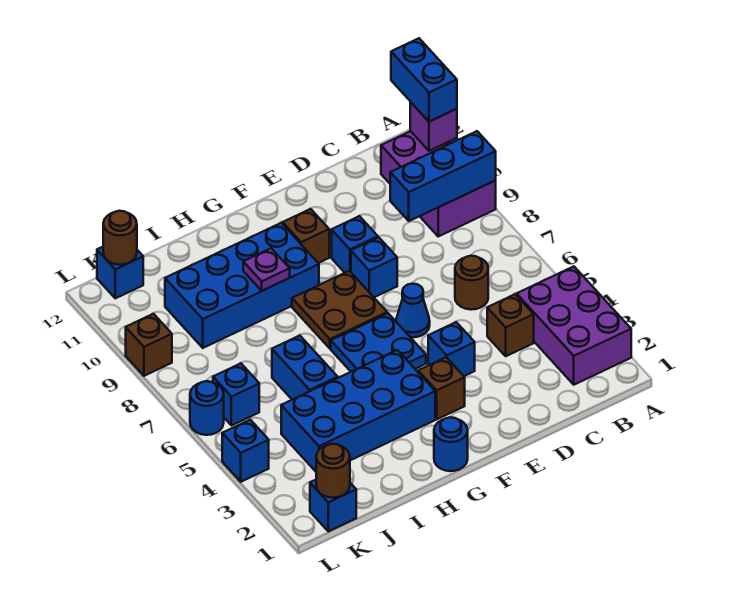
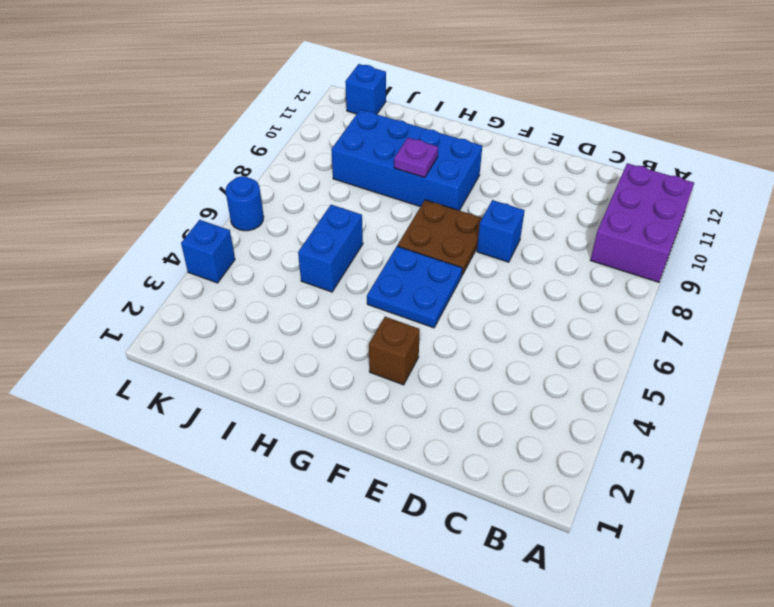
none -> purple 2x3 brick [517,266,631,385]
none -> brown 1x1 brick [487,294,534,356]
none -> brown 1x1 round brick [455,256,488,310]

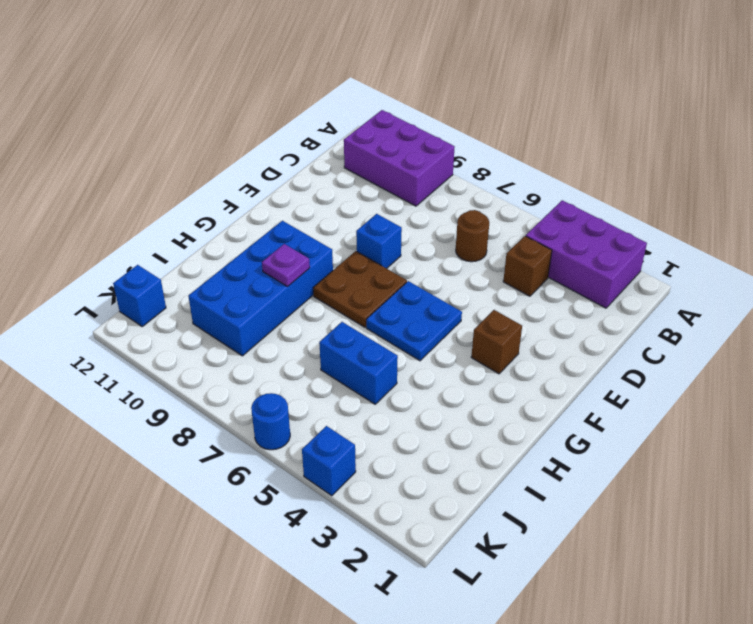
none -> blue 1x1 brick [428,322,475,376]
none -> blue 1x1 cone [396,284,430,337]
none -> blue 1x1 brick [332,216,378,273]

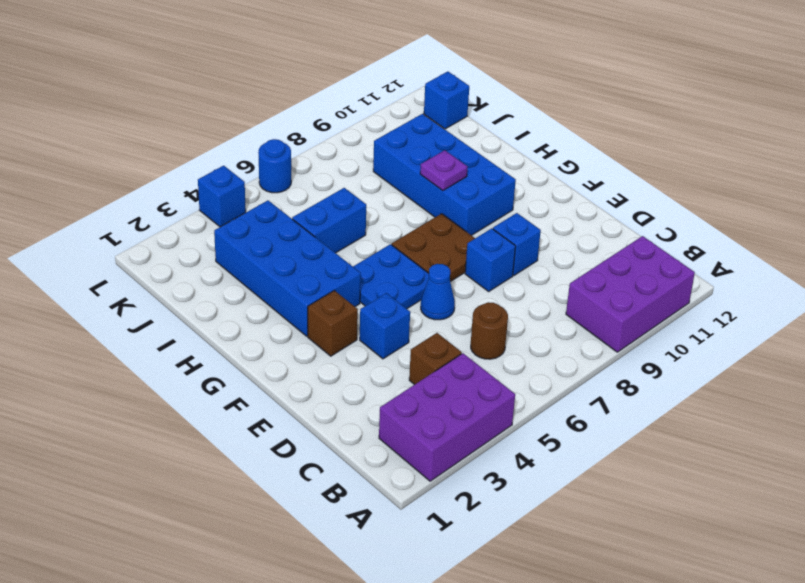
none -> brown 1x1 brick [283,209,329,263]
none -> blue 1x1 round brick [434,417,468,471]
none -> blue 1x1 brick [310,480,356,531]

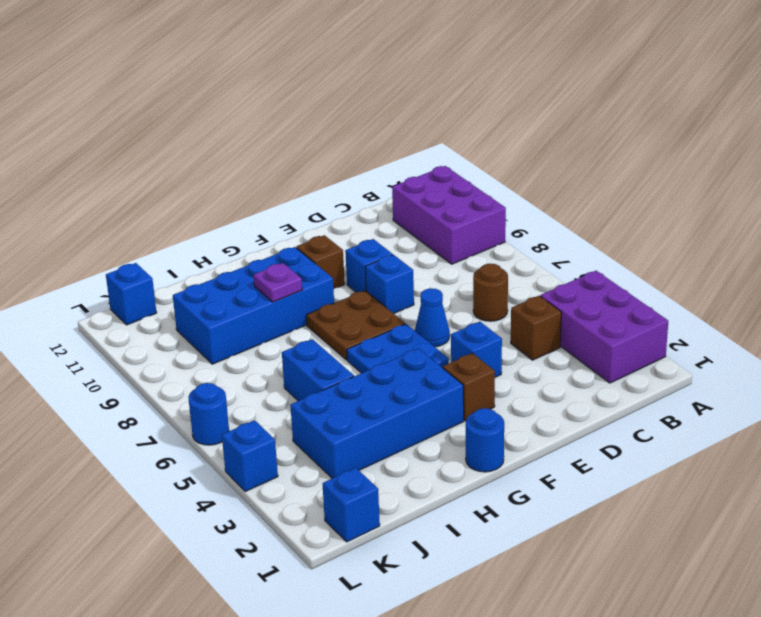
none -> blue 1x1 brick [213,364,259,426]
none -> brown 1x1 brick [126,314,172,376]
none -> blue 1x3 brick [390,131,496,221]

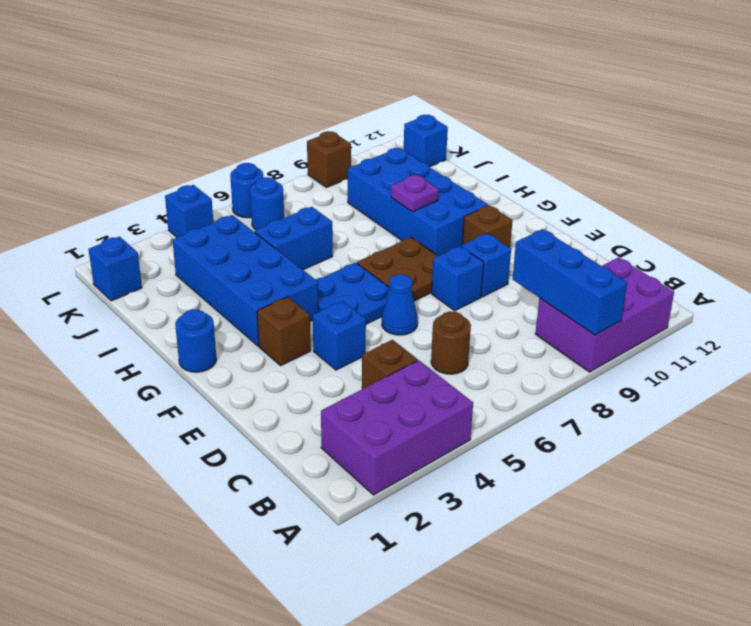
blue 1x1 round brick [250,177,284,230] -> blue 1x1 brick [213,364,259,426]
none -> purple 1x1 brick [410,102,457,151]
none -> brown 1x1 round brick [316,444,350,498]
none -> brown 1x1 round brick [103,211,137,265]

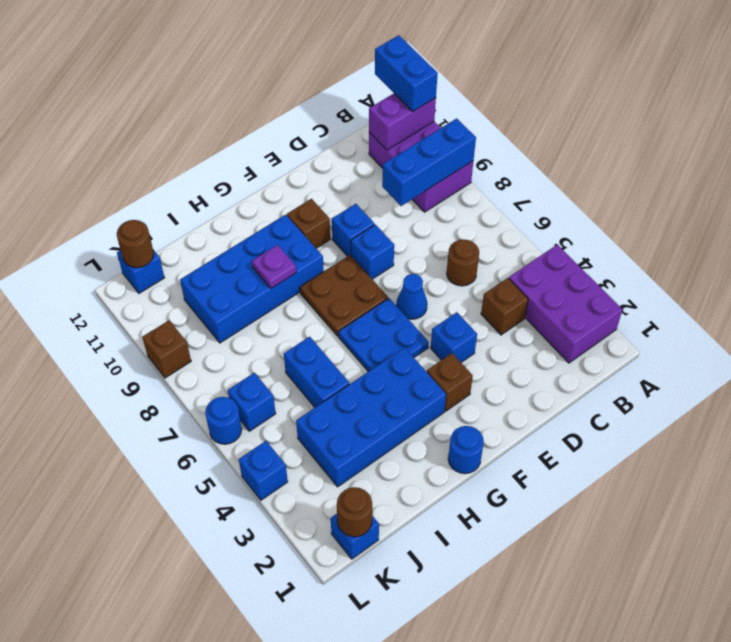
purple 1x2 brick [369,94,436,150] -> purple 1x1 brick [410,102,457,151]

